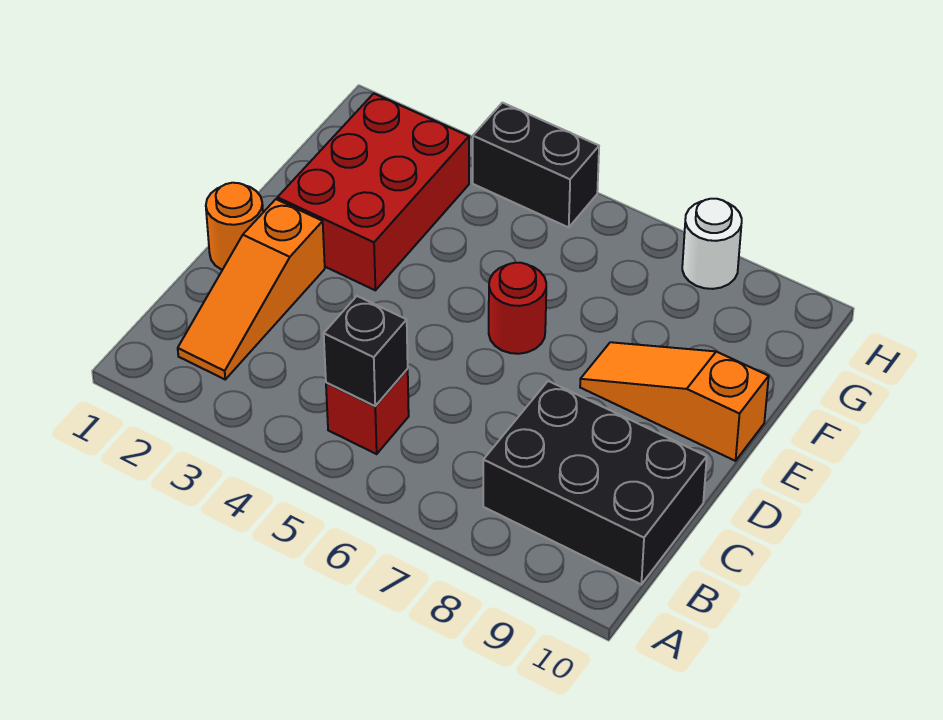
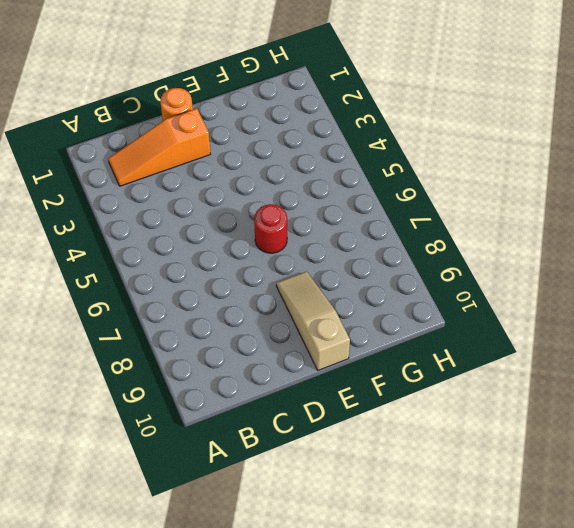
tan 1x3 slope [276,272,350,370] -> orange 1x3 slope [580,342,769,461]
none -> red 1x1 brick [326,369,409,454]
none -> black 2x3 brick [483,381,707,584]

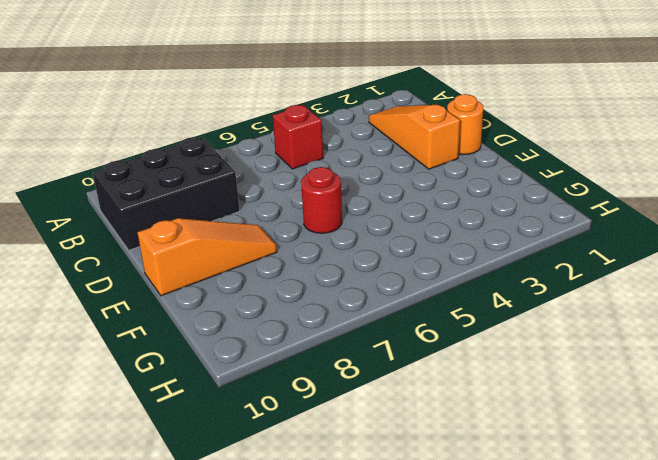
none -> red 2x3 brick [277,94,469,290]
none -> black 1x2 brick [473,103,599,227]

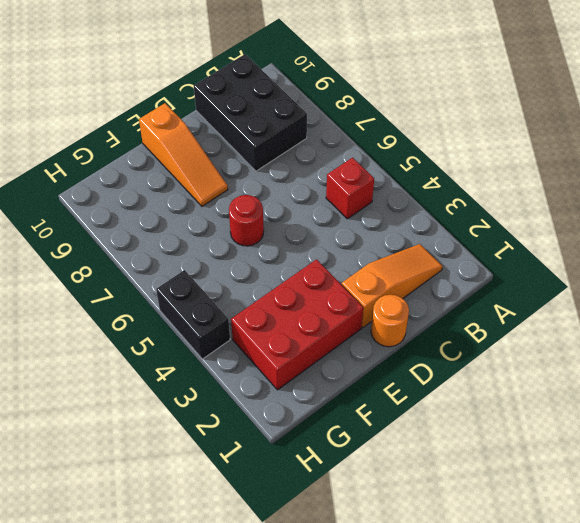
none -> white 1x1 round brick [682,199,742,289]
none -> black 1x1 brick [324,296,408,406]

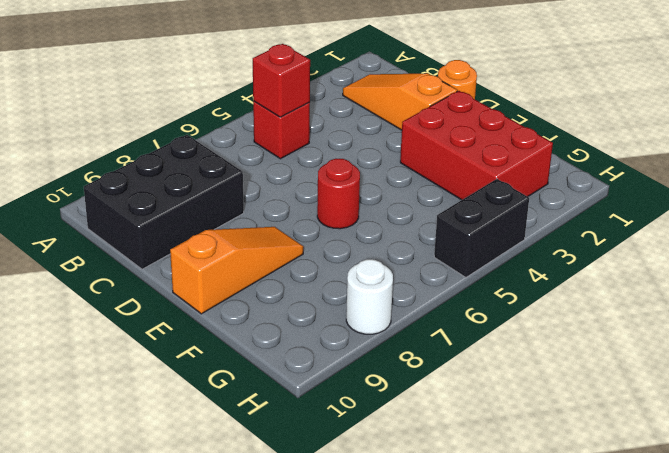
red 1x1 brick [253,44,310,117] -> black 1x1 brick [324,296,408,406]

